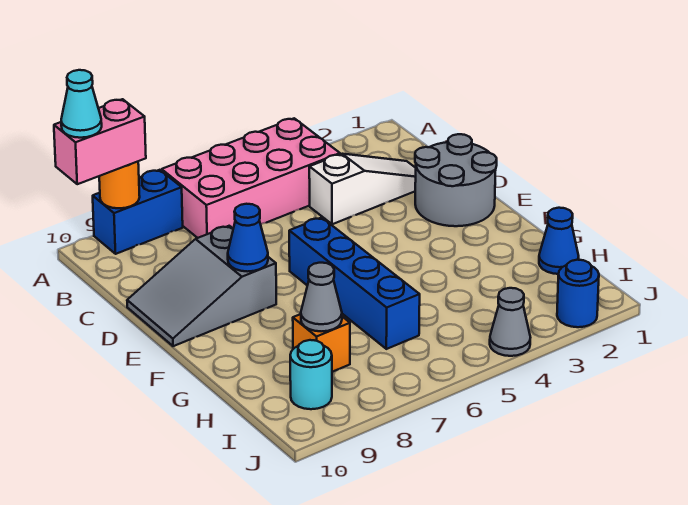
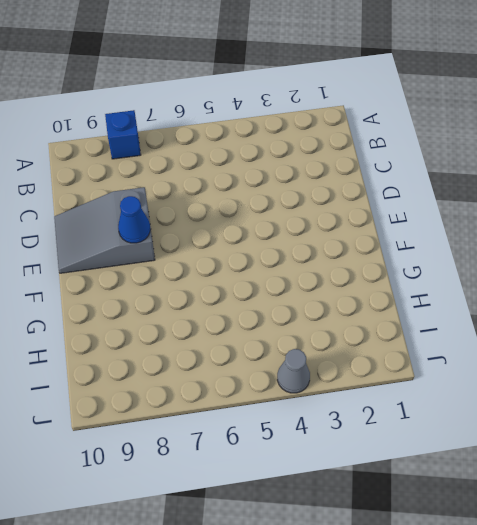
blue 1x1 brick [105,110,141,159] -> blue 1x2 brick [93,170,183,254]
none -> pink 2x4 brick [162,118,340,238]
none -> white 1x3 slope [309,154,416,224]
none -> grey 2x2 round brick [415,134,497,226]

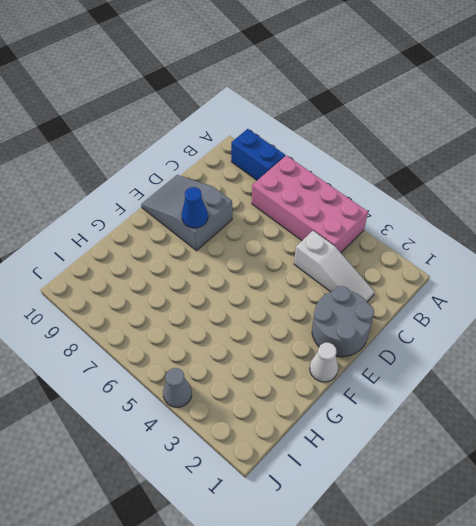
white 1x1 cone [310,343,338,382] -> none
none -> blue 1x4 brick [289,218,420,349]
none -> blue 1x1 cone [539,208,579,274]
none -> orange 1x1 brick [293,314,350,372]

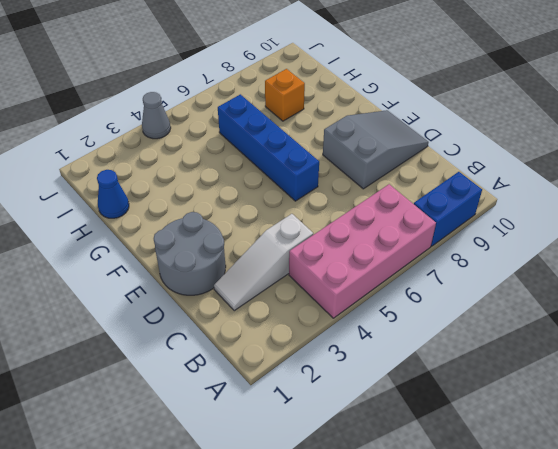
none -> cyan 1x1 round brick [290,340,332,409]
none -> blue 1x1 round brick [557,260,599,327]
none -> orange 1x1 round brick [99,162,140,208]

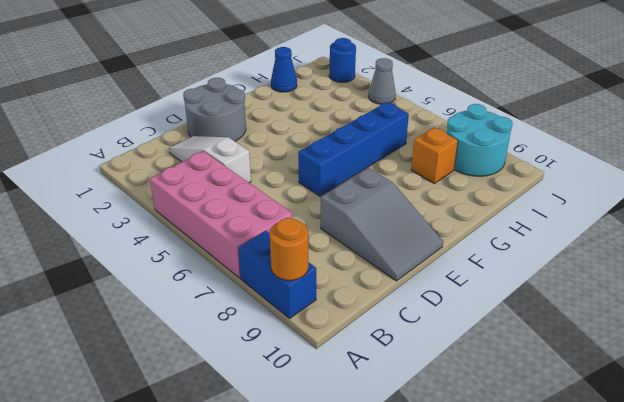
cyan 2x2 round brick [447,104,513,176] -> cyan 1x1 round brick [290,340,332,409]
none -> blue 1x1 cone [228,204,268,272]
none -> grey 1x1 cone [301,263,342,331]
none -> pink 1x2 brick [54,99,146,184]

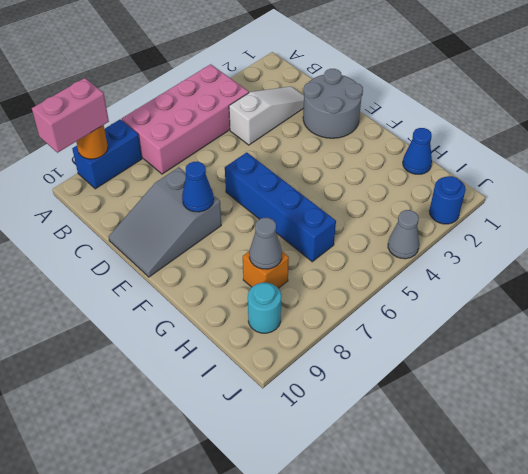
none -> cyan 1x1 cone [61,70,102,138]

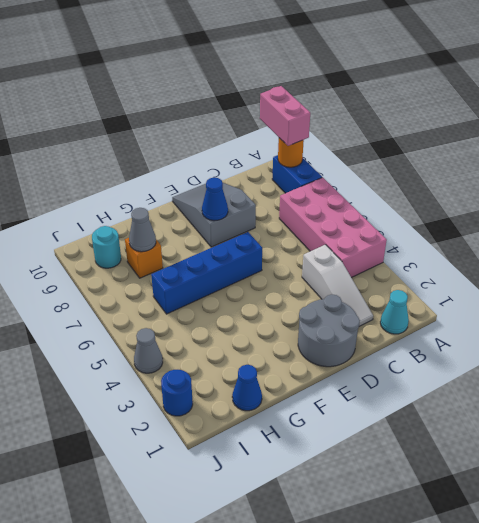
cyan 1x1 cone [380,290,409,334] -> cyan 1x1 cone moved to [61,70,102,138]

